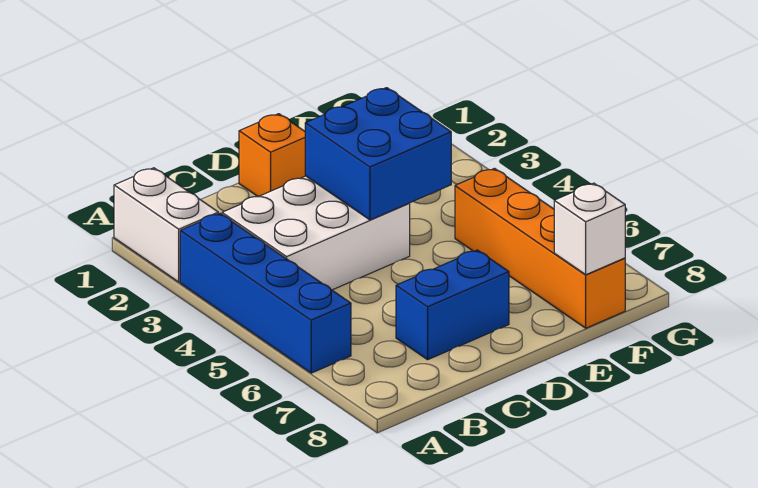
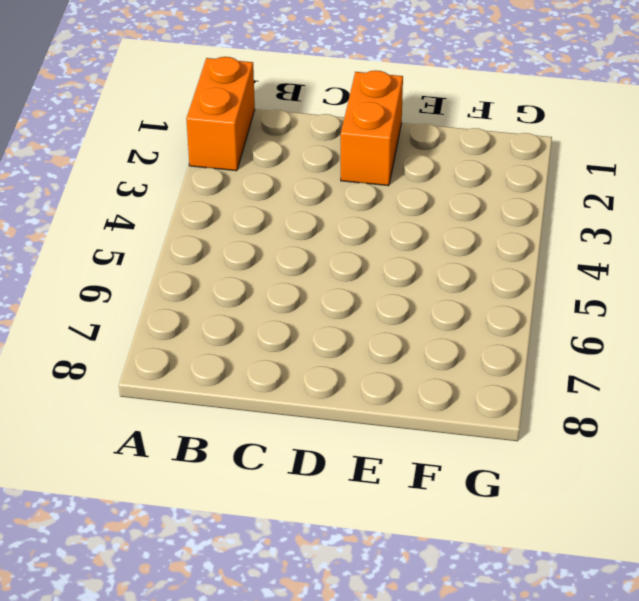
orange 1x2 brick [186,57,255,171] -> white 1x2 brick [114,168,218,282]
orange 1x2 brick [341,70,403,186] -> orange 1x1 brick [239,114,305,197]
none -> blue 1x4 brick [180,213,351,373]
none -> white 2x3 brick [222,176,410,290]

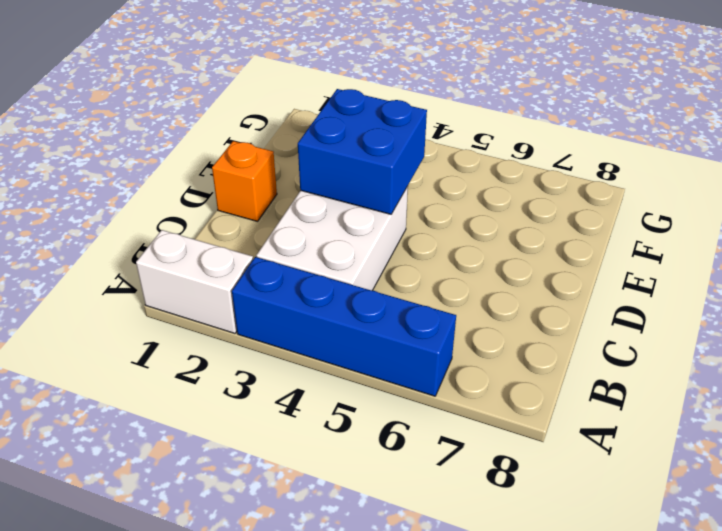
none -> blue 1x2 brick [396,250,509,360]
none -> orange 1x4 brick [455,168,625,328]

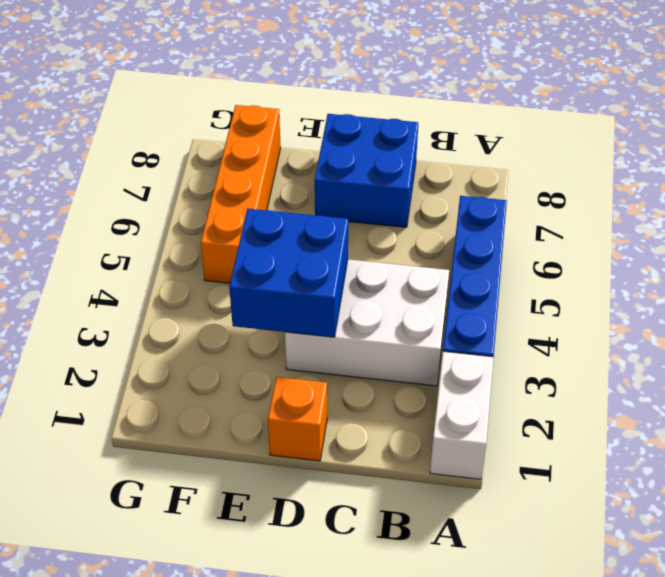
blue 2x2 brick [315,114,418,227] -> blue 1x2 brick [396,250,509,360]
none -> white 1x1 brick [554,183,625,275]

